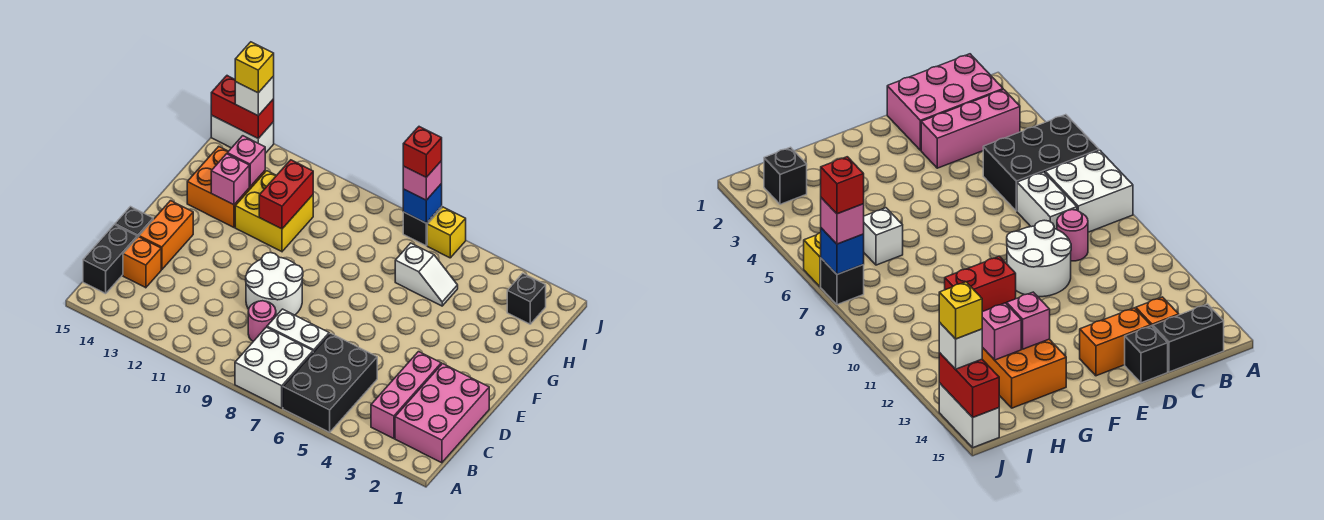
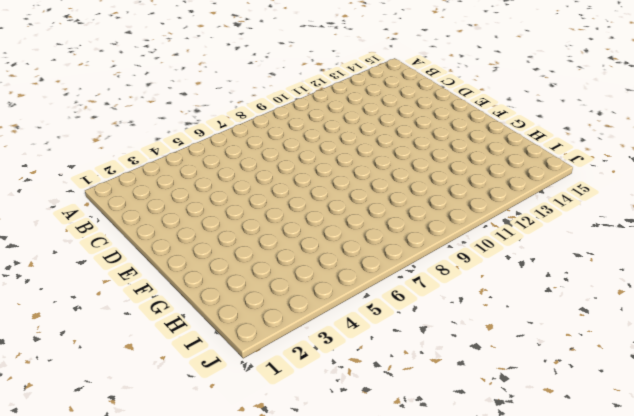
none -> black 2x3 brick [283,333,377,432]
none -> white 2x2 brick [235,327,313,408]
none -> pink 2x3 brick [395,364,489,463]

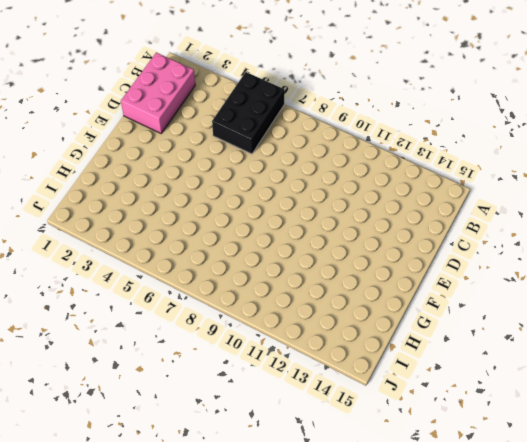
none -> white 2x2 brick [235,327,313,408]
none -> pink 1x3 brick [371,352,441,439]
none -> black 1x2 brick [83,225,137,294]

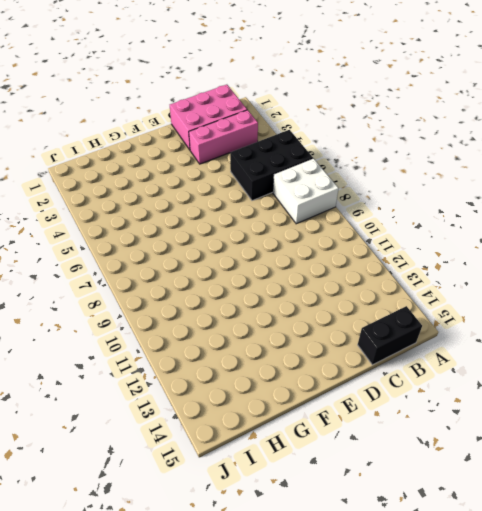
none -> white 1x2 brick [267,309,329,352]
none -> pink 1x1 round brick [248,301,276,341]
none -> orange 1x1 brick [123,237,161,288]

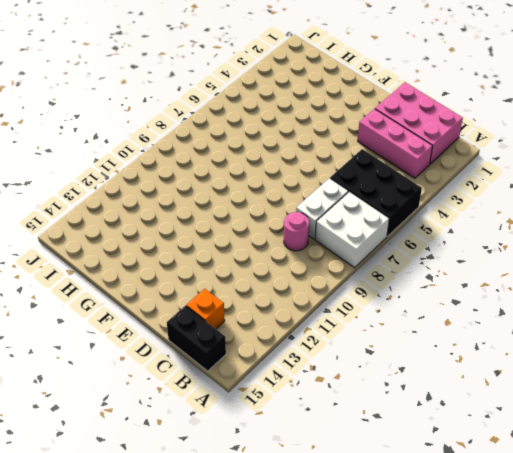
none -> white 2x2 round brick [246,253,303,316]
none -> orange 1x2 brick [139,201,193,270]
none -> black 1x1 brick [115,207,153,237]

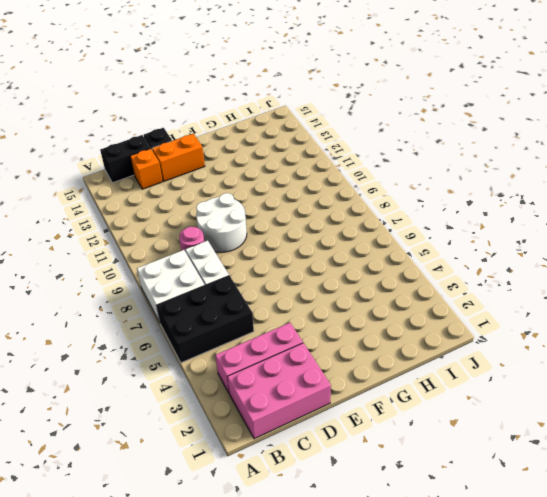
none -> yellow 2x2 brick [235,171,313,252]
none -> orange 2x2 brick [187,146,265,227]
none -> white 1x2 slope [395,243,458,306]

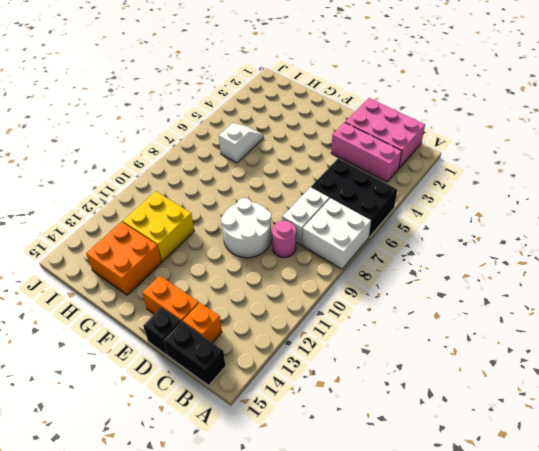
none -> black 1x1 brick [507,273,546,324]
none -> yellow 1x1 brick [427,207,466,258]
none -> black 1x1 brick [403,207,442,246]

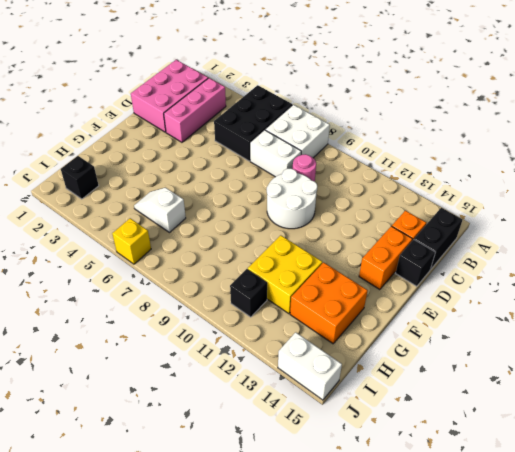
black 1x1 brick [230,269,267,317] -> black 1x1 brick moved to [403,207,442,246]
none -> red 1x2 brick [259,160,313,229]
none -> pink 1x1 brick [211,154,249,205]
none -> pink 1x1 brick [227,136,265,186]

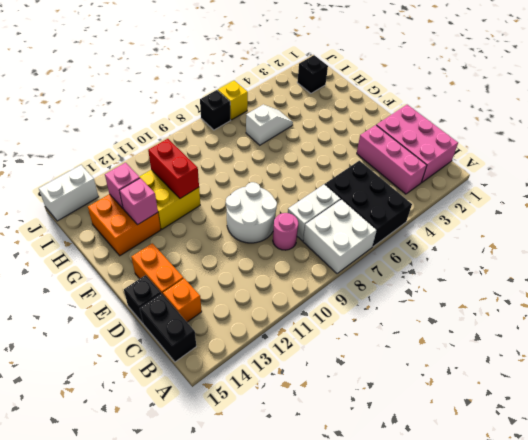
none -> blue 1x1 brick [403,184,442,223]
none -> red 1x2 brick [211,76,274,138]
none -> pink 1x1 brick [403,161,442,200]

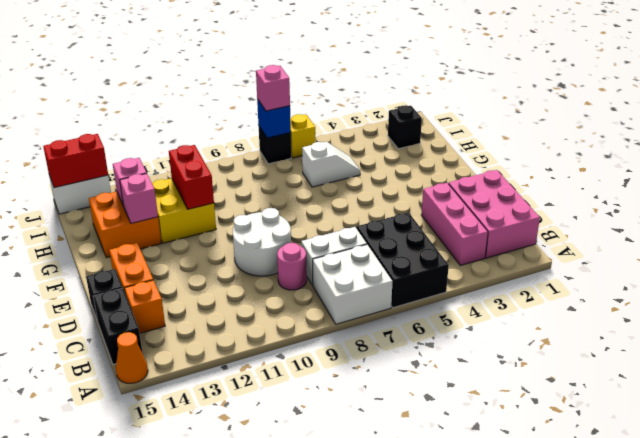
orange 1x1 cone [116,332,148,383] -> none
none -> white 1x1 brick [235,76,274,116]
none -> red 1x1 brick [403,127,442,177]
none -> yellow 1x1 brick [235,42,274,93]

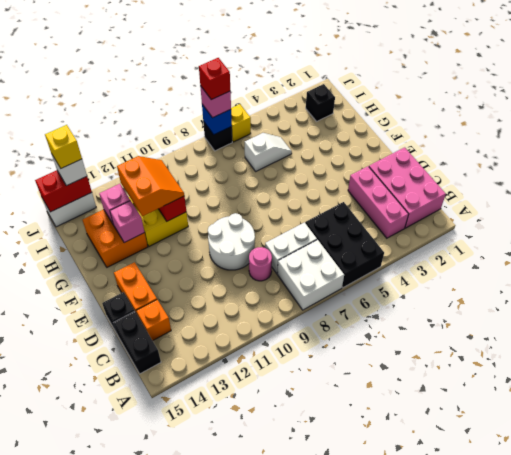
orange 2x2 slope [117,156,184,216] -> none

